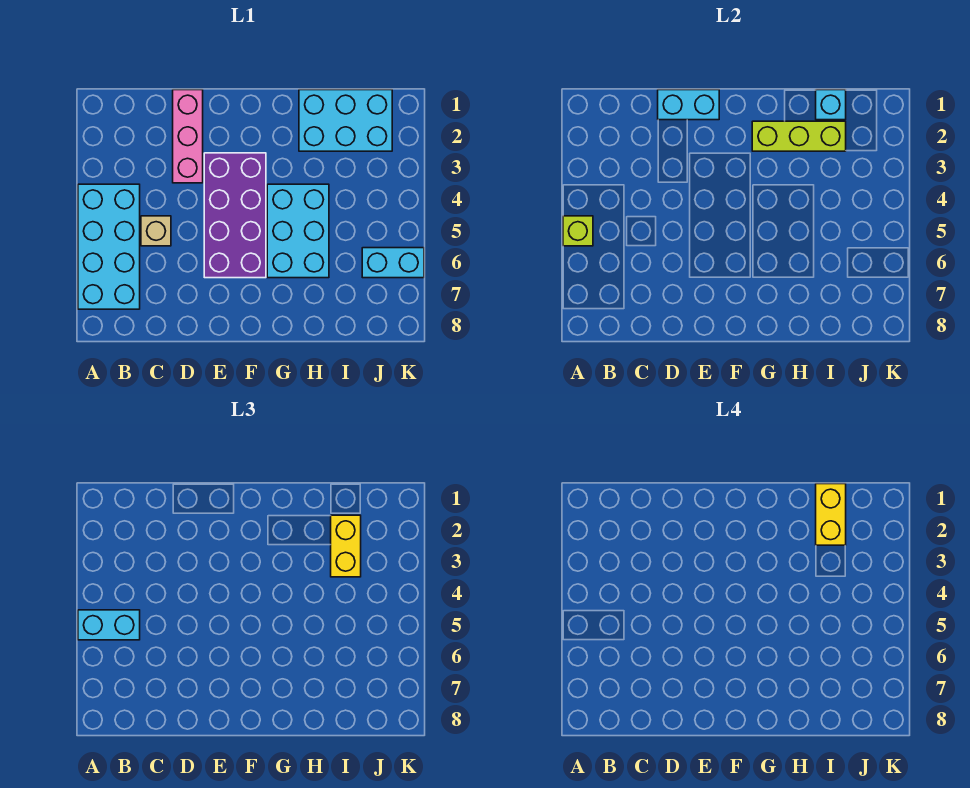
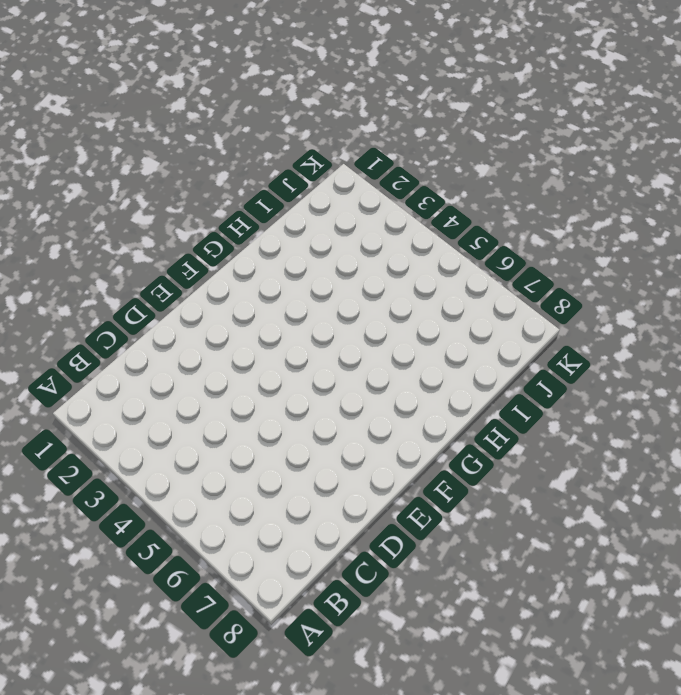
none -> cyan 2x4 brick [78,184,140,309]
none -> tan 1x1 brick [141,216,171,246]
none -> pink 1x3 brick [173,90,203,183]

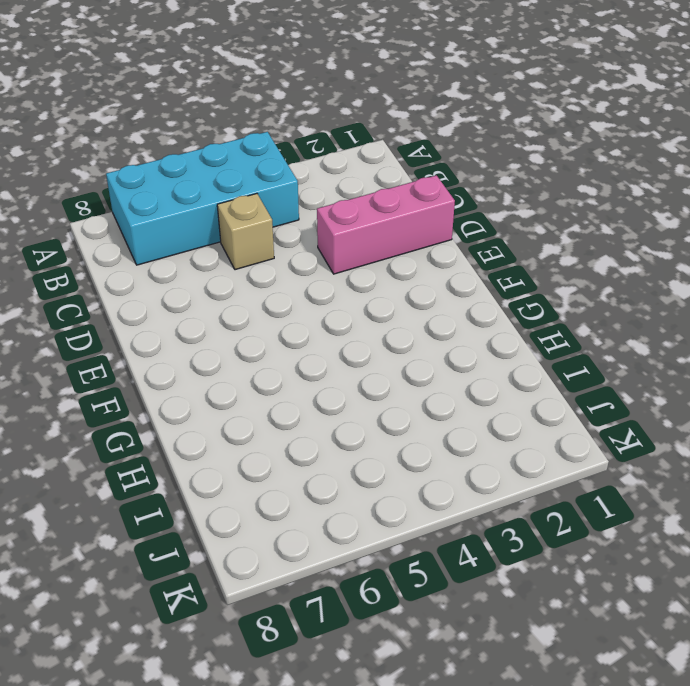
none -> purple 2x4 brick [204,153,266,278]
none -> cyan 2x3 brick [267,184,329,278]
none -> cyan 2x3 brick [299,90,392,151]

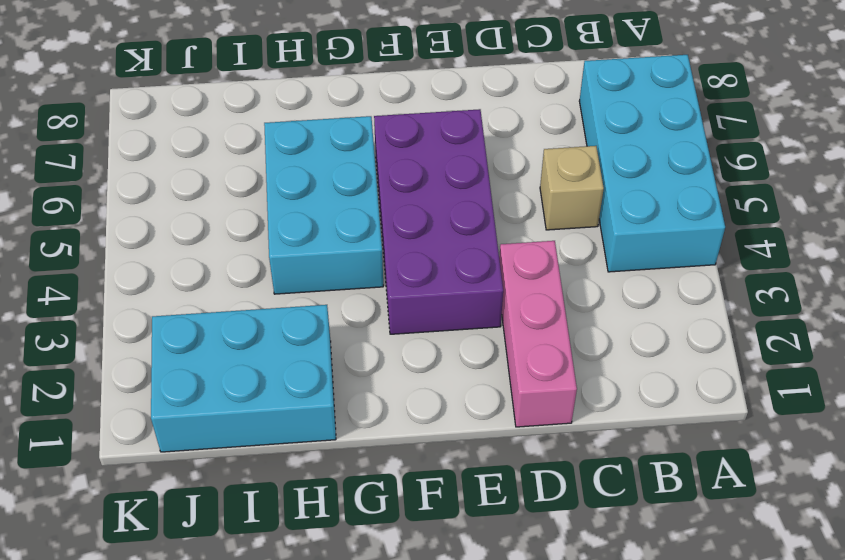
none -> cyan 1x2 brick [362,248,424,278]
none -> lime 1x1 brick [563,216,593,246]
none -> cyan 1x2 brick [658,90,719,120]

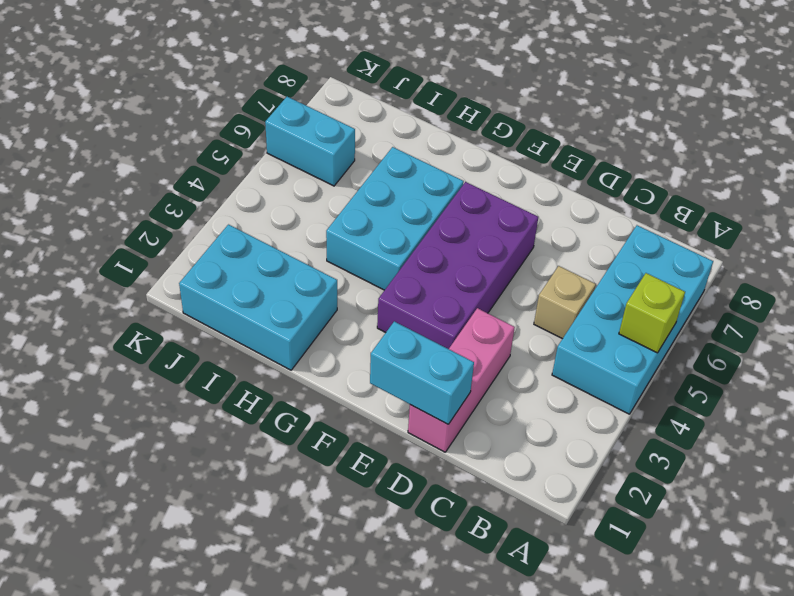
none -> lime 1x3 brick [752,121,846,151]
none -> cyan 1x1 brick [816,90,846,120]
none -> cyan 1x2 brick [78,610,140,640]

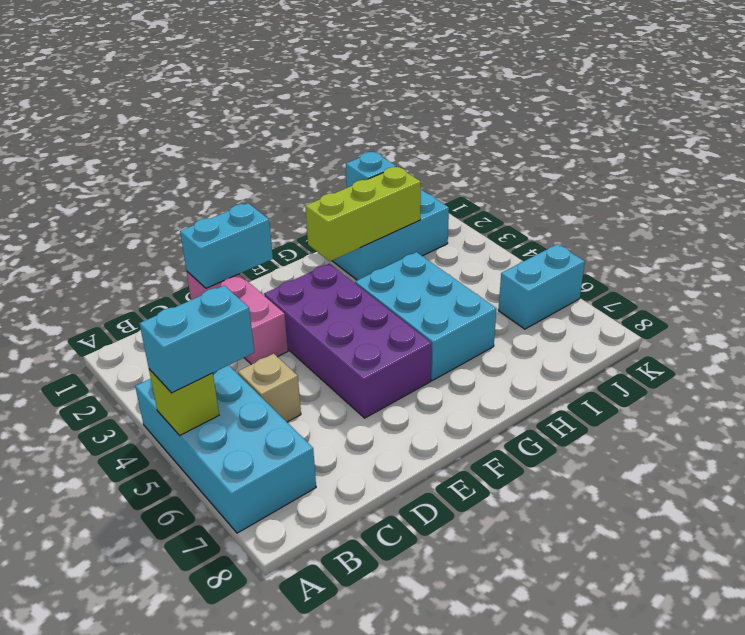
none -> yellow 1x2 brick [331,515,361,577]
none -> yellow 1x2 brick [816,484,846,545]

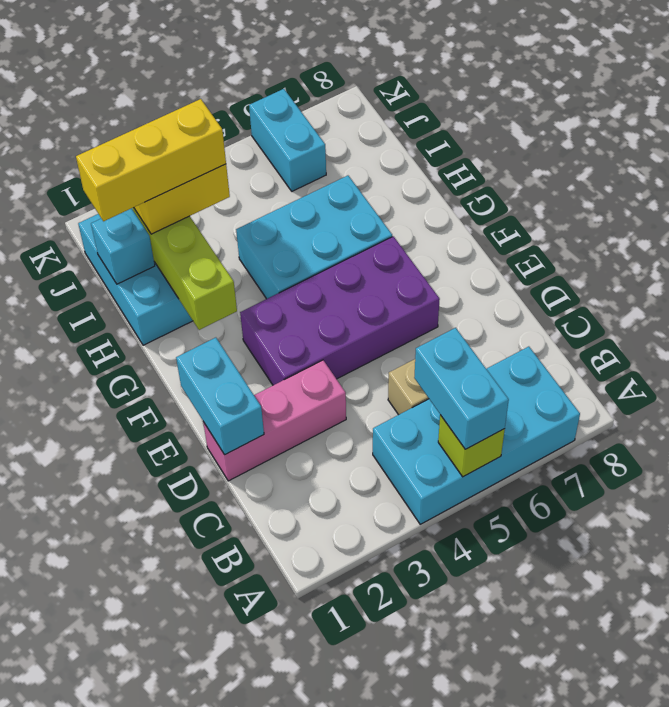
yellow 1x3 brick [76,99,226,221] -> yellow 1x2 brick [816,484,846,545]

